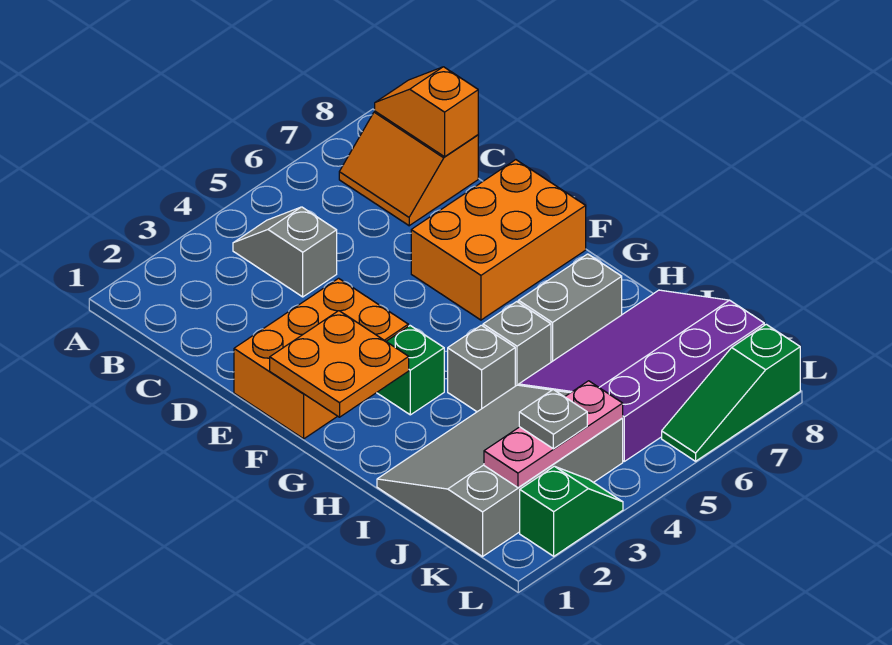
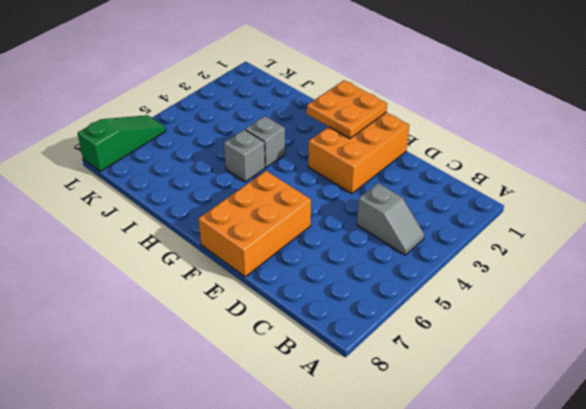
none -> orange 2x2 slope [339,111,478,226]
none -> green 1x1 brick [377,326,444,415]
none -> grey 1x2 brick [518,254,622,362]

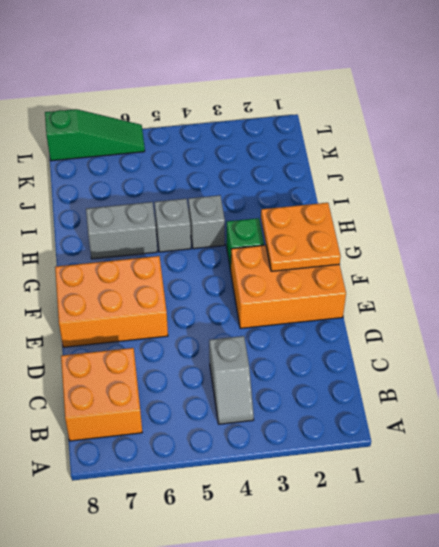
orange 2x2 brick [61,348,142,441] -> orange 2x2 slope [339,111,478,226]
none -> grey 3x4 slope [377,385,623,557]
none -> purple 3x4 slope [519,290,764,461]
none -> green 1x2 slope [520,466,623,556]

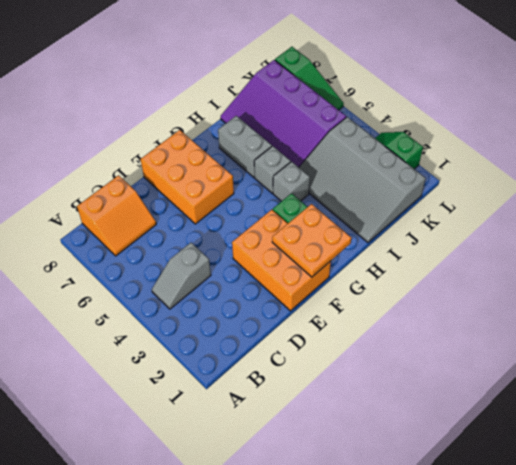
none -> orange 1x2 slope [375,67,478,157]
none -> pink 1x3 plate [484,381,623,488]
none -> grey 1x1 plate [519,390,587,449]

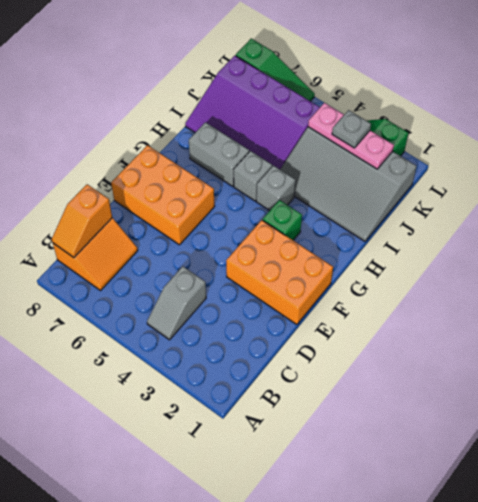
none -> orange 2x2 plate [270,311,409,417]

